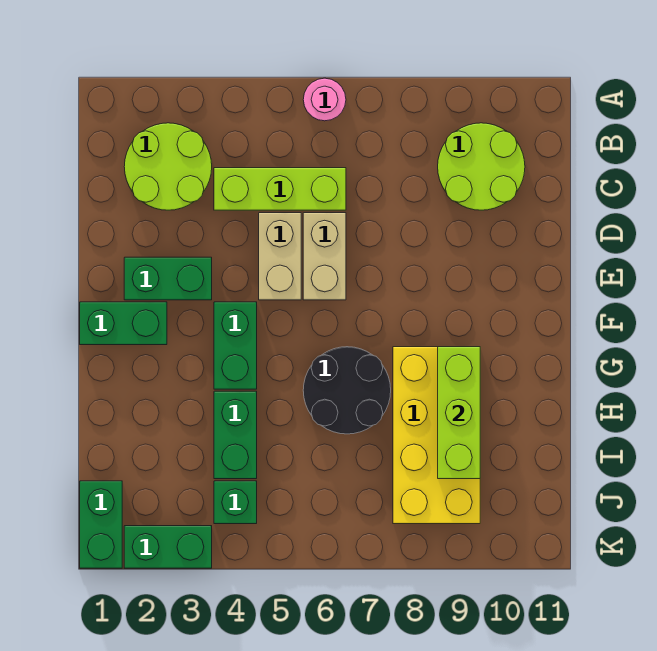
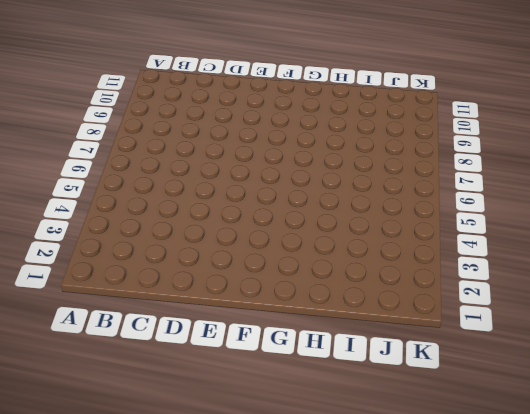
none -> pink 1x1 round brick [303,78,346,121]
none -> lime 2x2 round brick [124,123,212,210]
none -> lime 2x2 round brick [438,123,525,210]

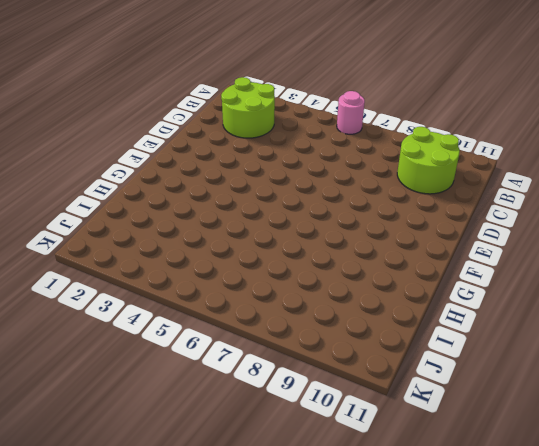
none -> lime 1x3 brick [214,168,346,210]
none -> tan 1x2 brick [259,213,301,300]
none -> tan 1x2 brick [303,213,346,300]

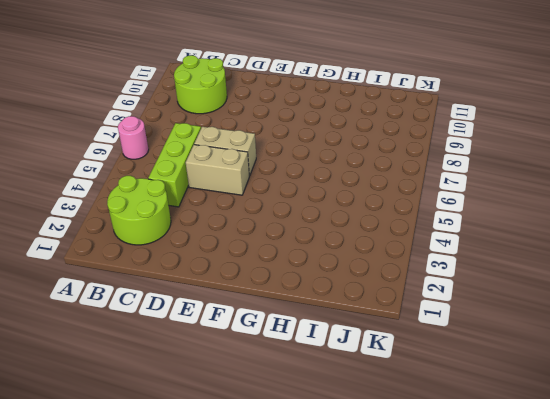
none -> green 1x2 brick [124,257,212,300]
none -> green 1x2 brick [80,302,167,345]
none -> green 1x2 brick [214,302,257,389]

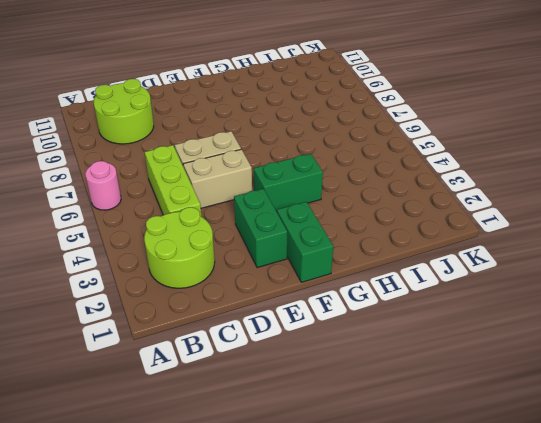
none -> black 2x2 round brick [303,347,391,434]
none -> yellow 2x4 brick [393,347,480,524]
none -> green 1x2 brick [214,391,257,479]

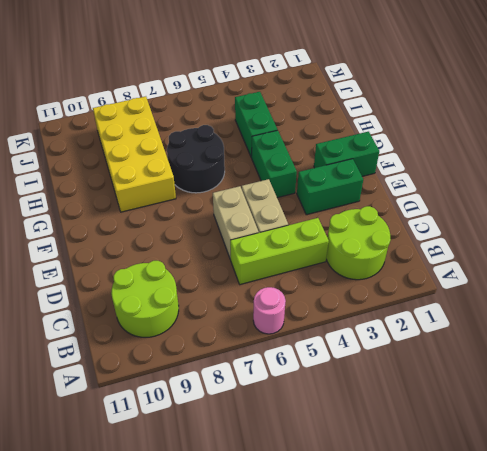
none -> green 1x2 brick [80,481,122,568]
none -> green 1x1 brick [214,481,257,524]
none -> green 1x2 brick [124,526,212,568]

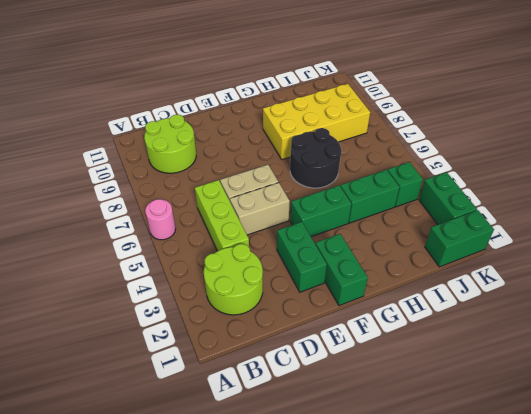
none -> lime 1x3 brick [438,347,480,479]

